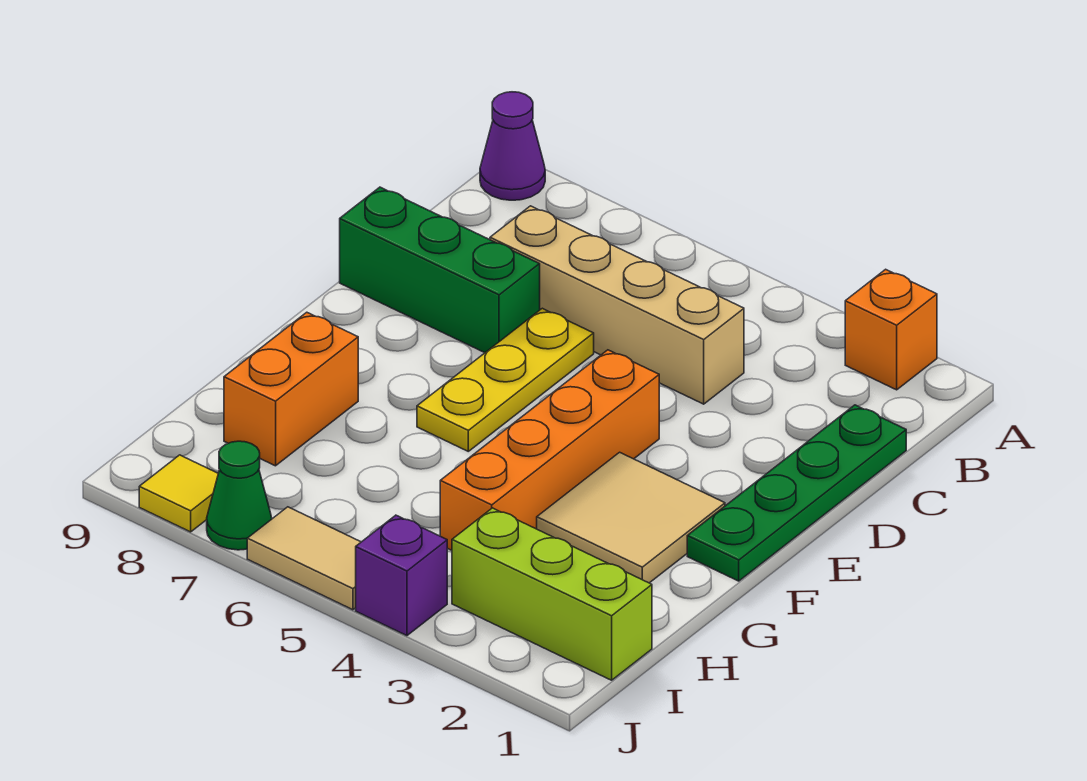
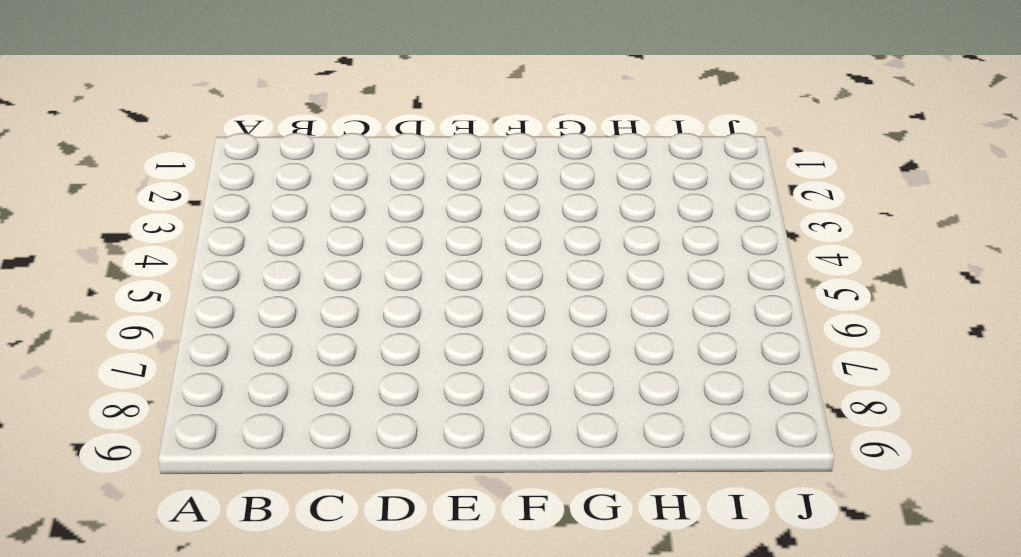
none -> orange 1x1 brick [845,269,937,390]
none -> purple 1x1 cone [480,92,545,200]
none -> green 1x4 plate [687,405,906,581]

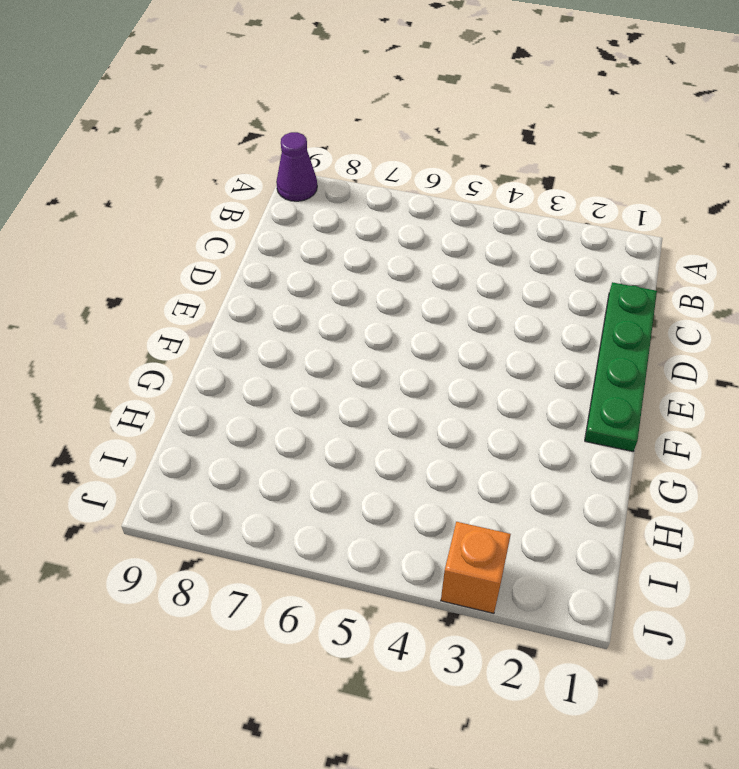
orange 1x1 brick [441,522,511,613] -> orange 1x1 brick moved to [845,269,937,390]
none -> tan 1x4 brick [490,206,744,404]
none -> yellow 1x3 plate [417,308,594,451]
none -> green 1x3 brick [340,187,540,353]

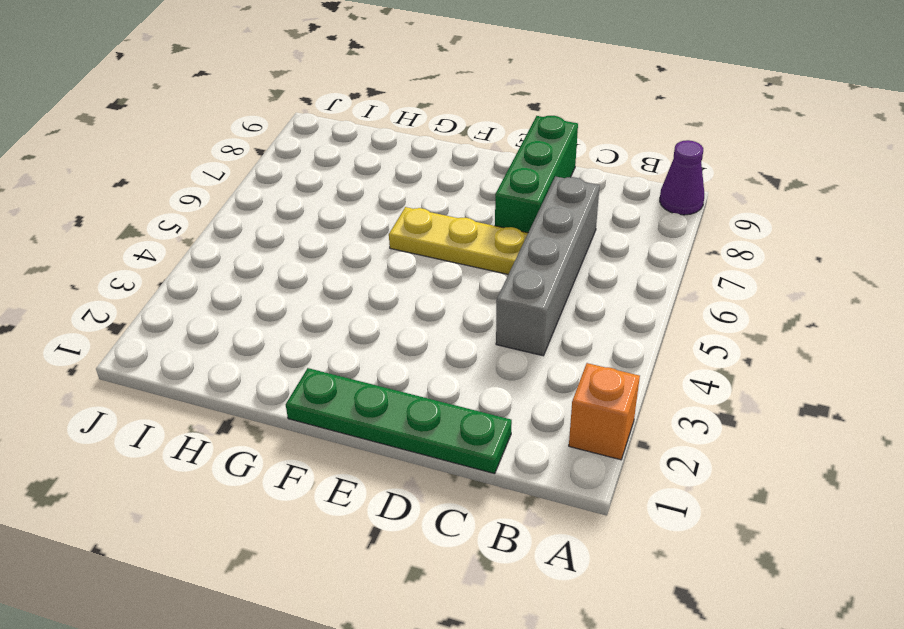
grey 1x4 brick [496,176,600,356] -> tan 1x4 brick [490,206,744,404]
none -> orange 1x4 brick [440,350,659,550]
none -> tan 2x2 tile [537,452,725,583]
none -> orange 1x2 brick [224,312,358,466]

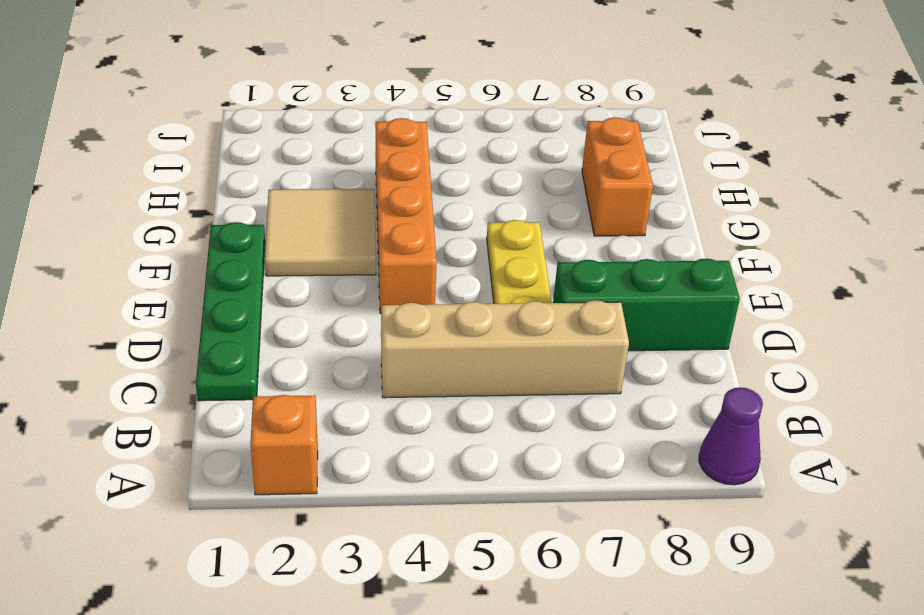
none -> lime 1x3 brick [452,508,652,680]
none -> purple 1x1 brick [356,515,447,636]
none -> tan 1x2 tile [247,507,361,610]

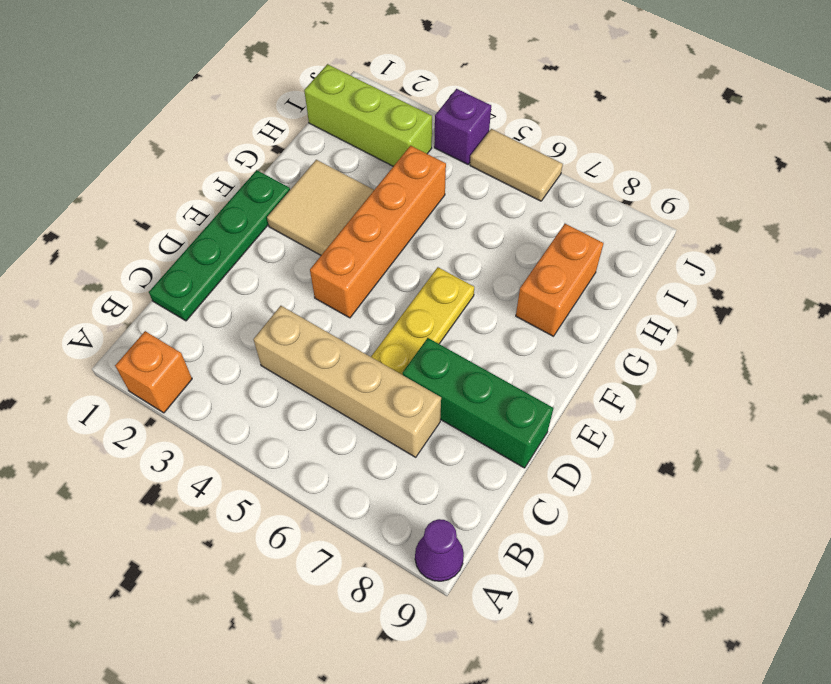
none -> green 1x1 cone [207,441,272,550]
none -> yellow 1x1 tile [139,455,218,532]

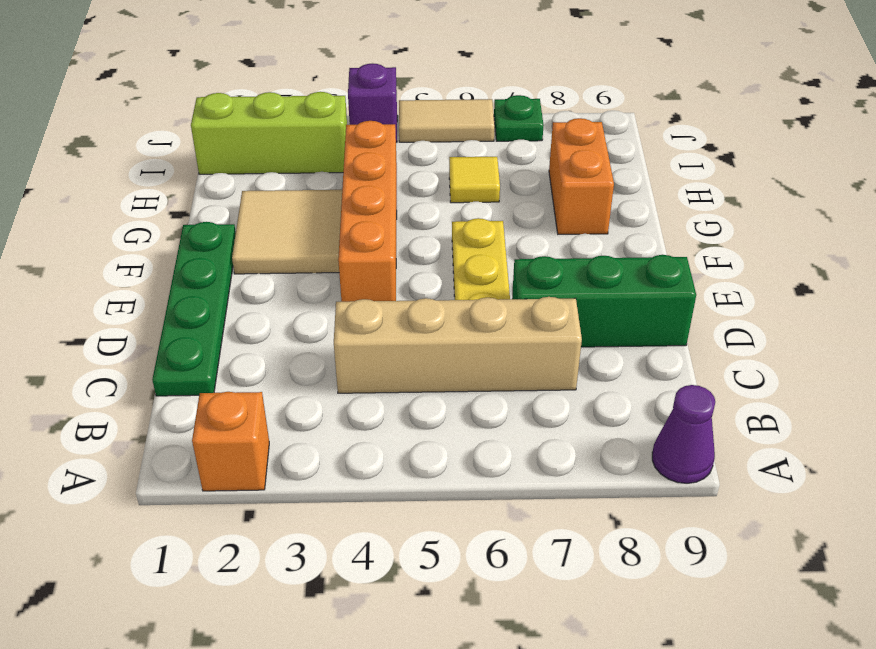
yellow 1x1 tile [449,157,500,203] -> yellow 1x1 tile moved to [139,455,218,532]
green 1x1 plate [494,95,544,141] -> green 1x1 cone [207,441,272,550]

